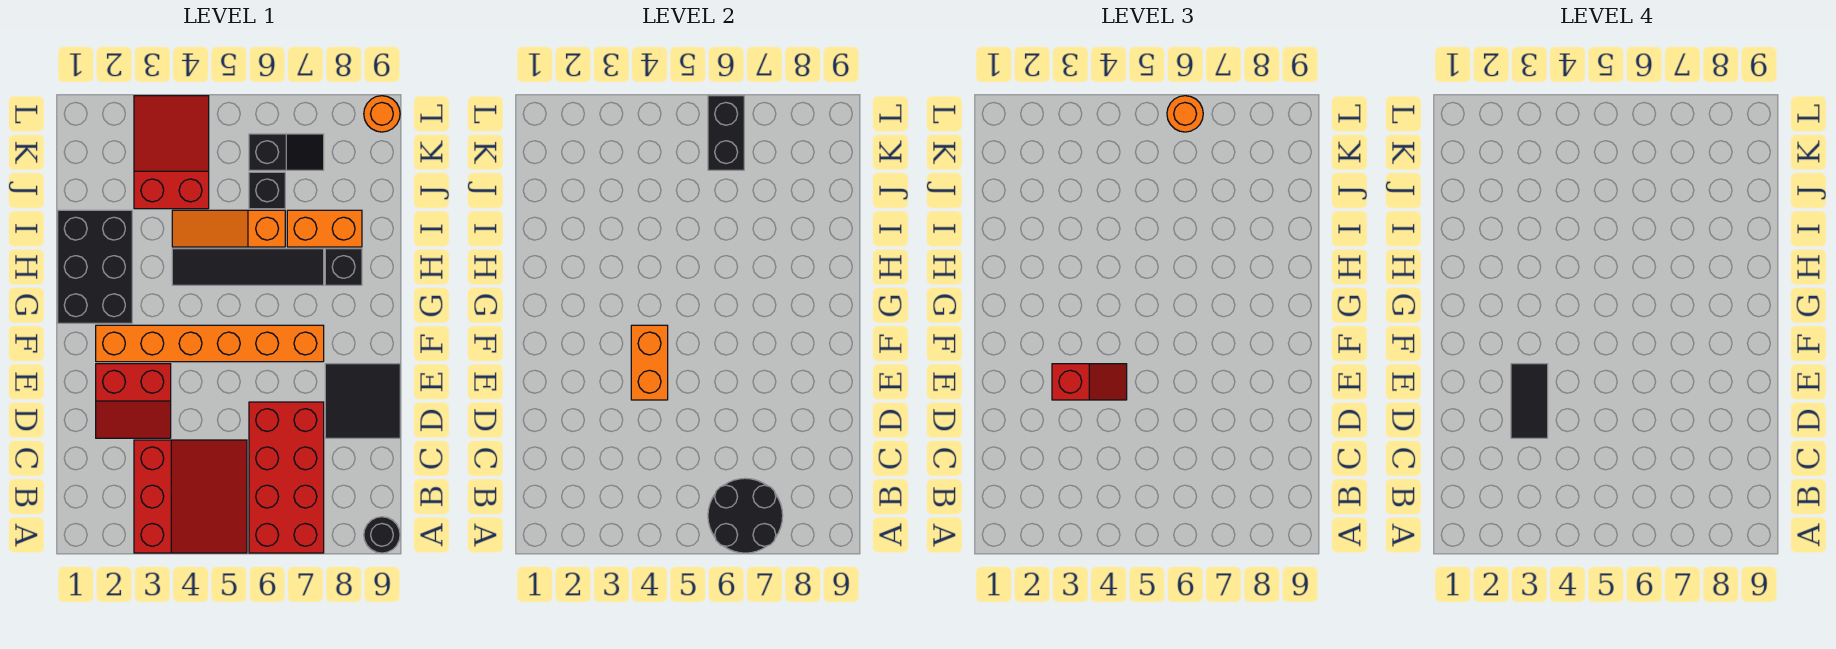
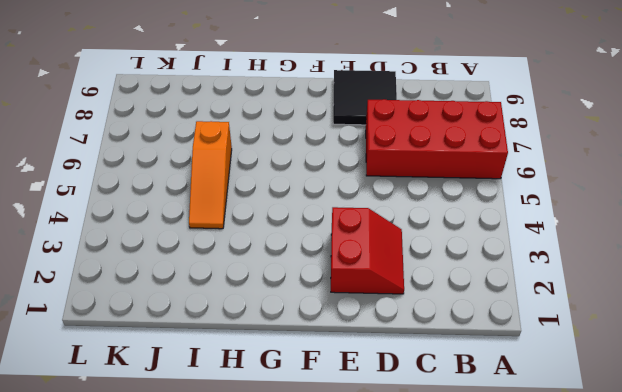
none -> red 3x3 slope [134,440,247,553]
none -> black 1x1 round brick [364,517,400,553]
none -> orange 1x6 brick [96,325,324,362]

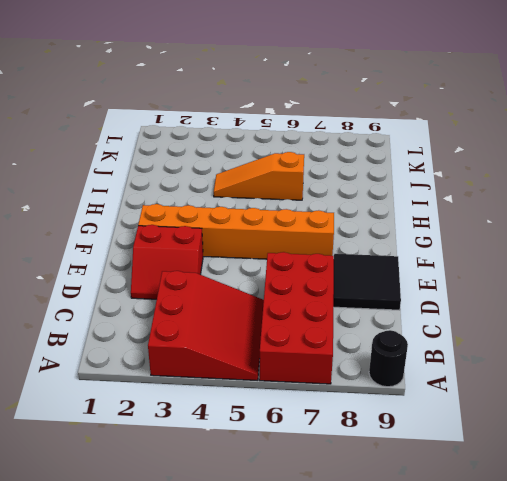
none -> black 2x3 brick [58,210,132,323]
none -> black 1x4 tile [172,249,324,285]
none -> black 1x1 brick [325,249,362,285]

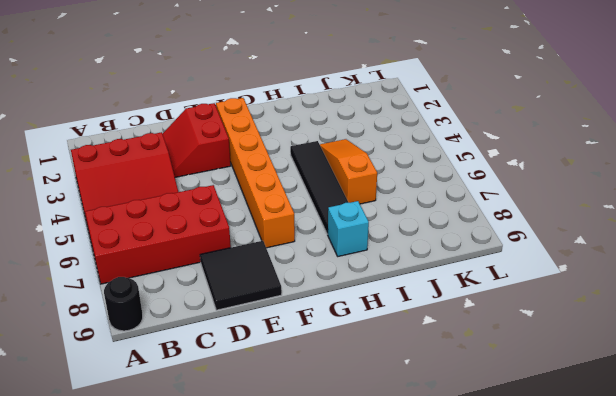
cyan 1x1 brick [328,201,369,256] -> black 1x1 brick [325,249,362,285]
none -> black 2x3 brick [58,210,132,323]
none -> orange 1x2 brick [287,210,362,247]
none -> red 2x3 slope [134,96,209,209]

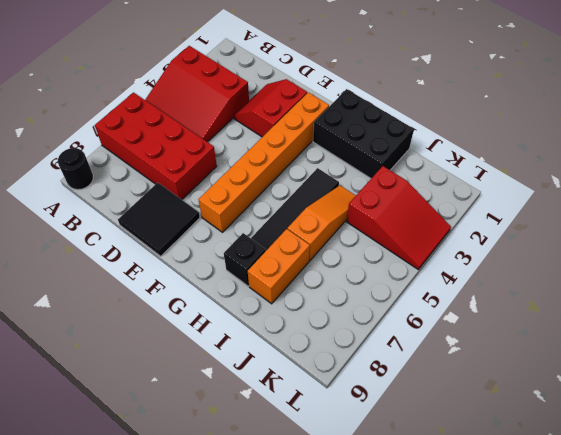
none -> black 1x1 brick [249,172,285,209]
none -> black 1x2 slope [249,134,324,170]
none -> orange 1x1 round brick [364,96,400,132]

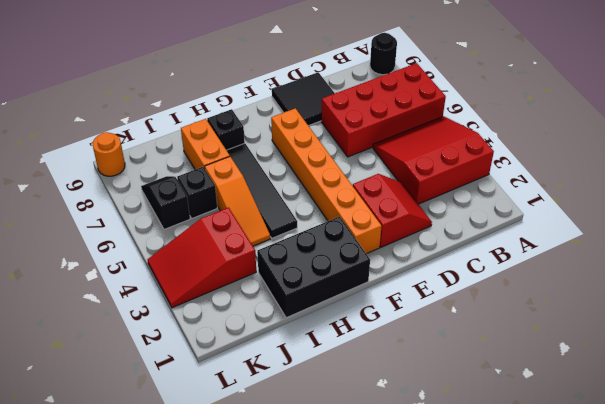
none -> black 2x2 round brick [708,478,783,553]
none -> orange 1x2 brick [631,325,668,400]
none -> black 1x2 brick [708,96,744,170]

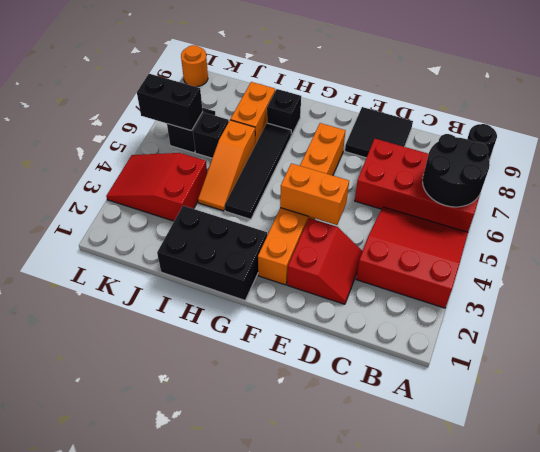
none -> red 1x2 slope [1052,364,1127,400]
none -> orange 1x1 round brick [1167,96,1203,132]
none -> black 1x2 tile [1511,364,1548,438]

